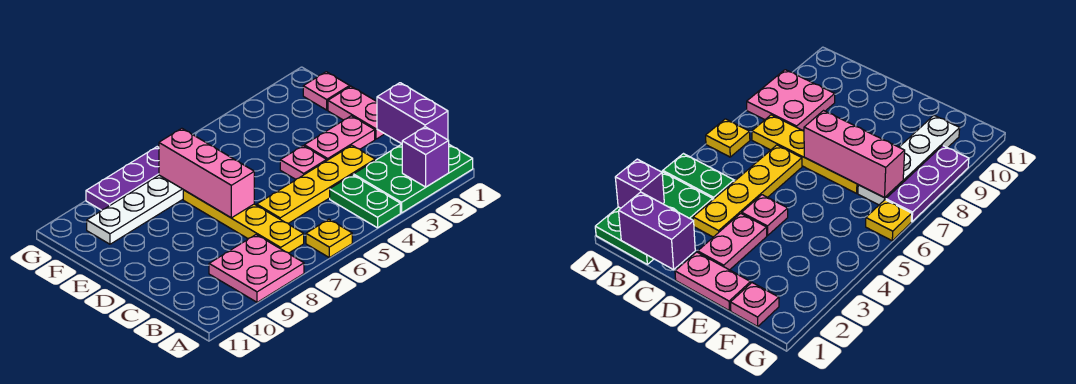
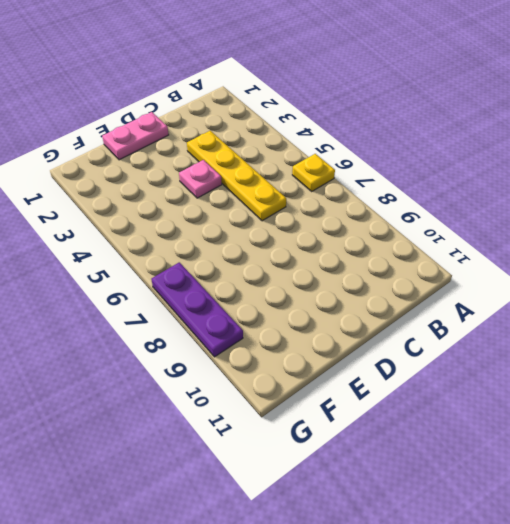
none -> green 2x3 plate [354,144,473,213]
none -> green 1x2 plate [330,175,400,228]
none -> pink 2x2 plate [209,235,304,302]

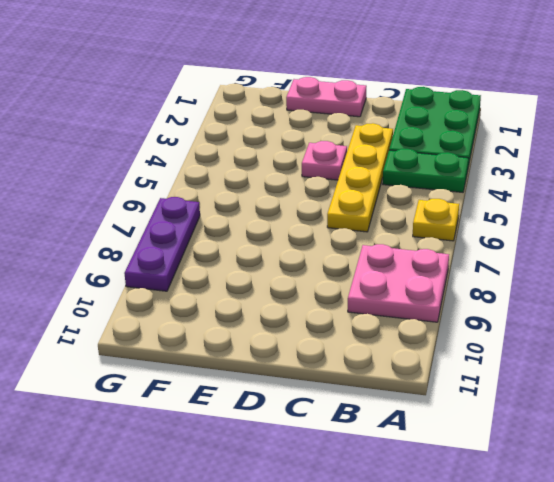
none -> yellow 1x4 plate [183,190,304,253]
none -> pink 1x2 plate [304,116,375,160]
none -> pink 1x1 plate [303,72,350,110]

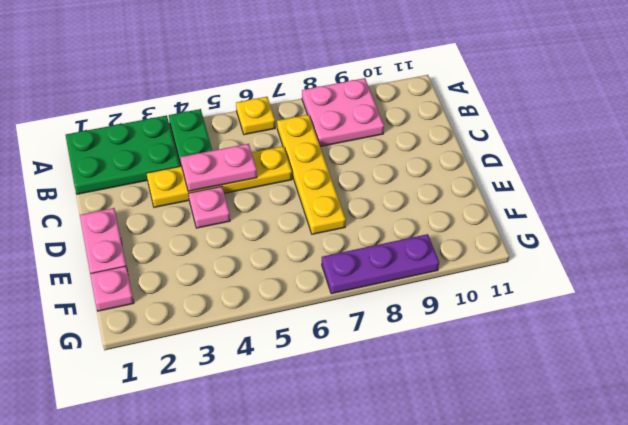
pink 1x2 plate [180,144,257,191] -> pink 1x2 plate moved to [304,116,375,160]
none -> white 1x4 plate [87,175,183,244]
none -> yellow 1x1 plate [866,200,912,241]
none -> purple 1x1 brick [402,127,449,187]

